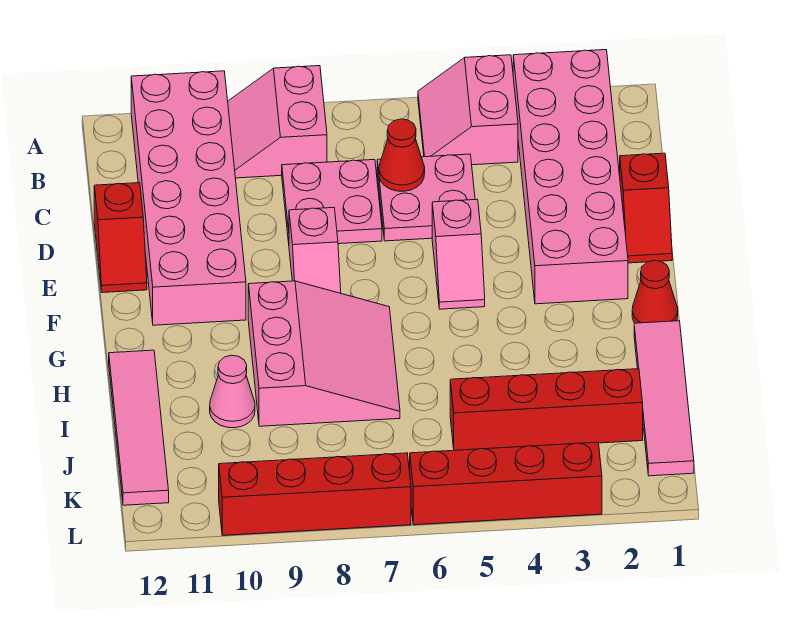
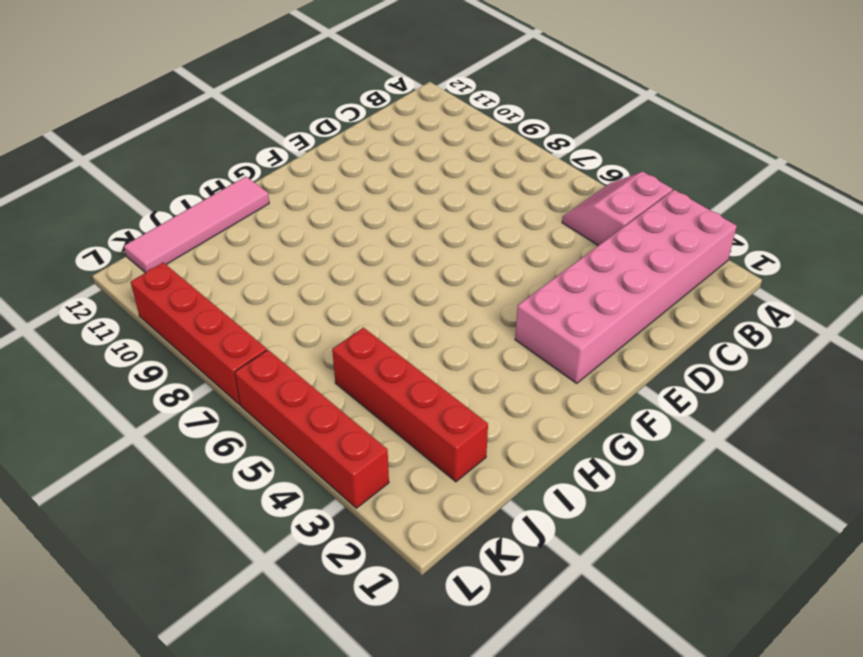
none -> pink 2x2 slope [228,66,327,178]
none -> pink 2x6 brick [131,71,246,325]
none -> pink 2x2 plate [377,154,475,241]

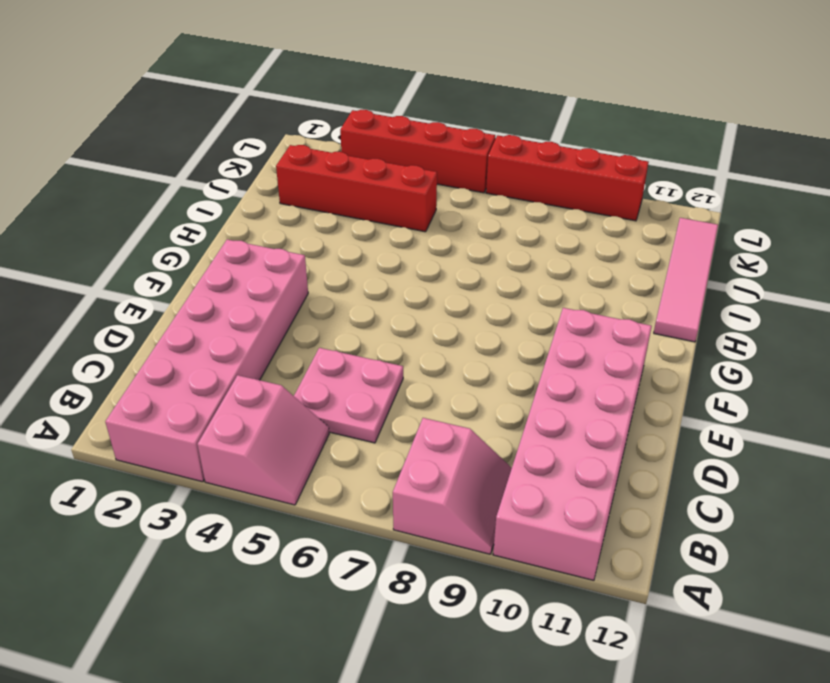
none -> pink 2x2 plate [282,160,382,244]
none -> red 1x2 slope [620,153,672,263]
none -> red 1x2 slope [94,183,147,293]

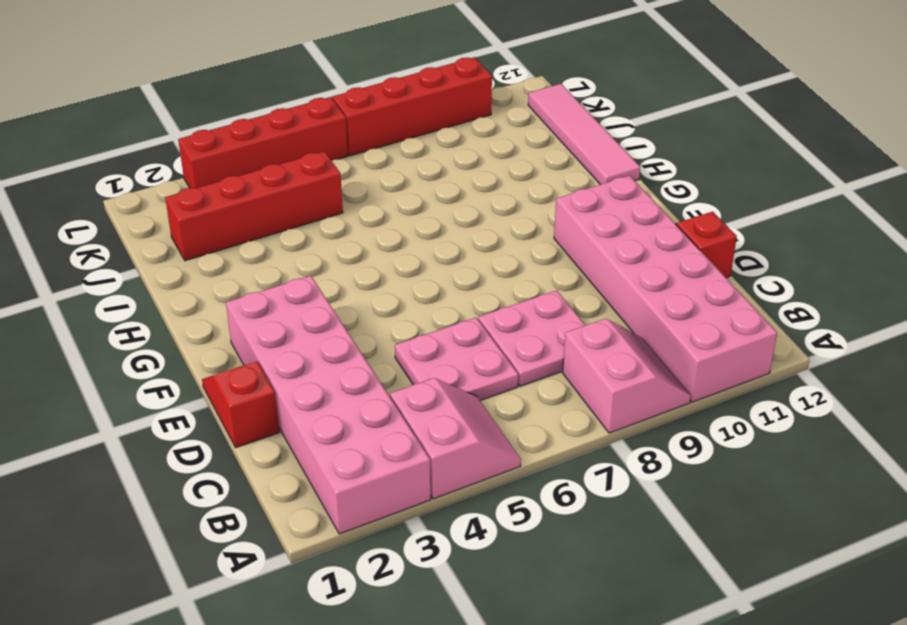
none -> pink 1x2 slope [432,199,485,309]
none -> pink 1x2 slope [289,208,341,293]
none -> red 1x1 cone [632,260,678,323]

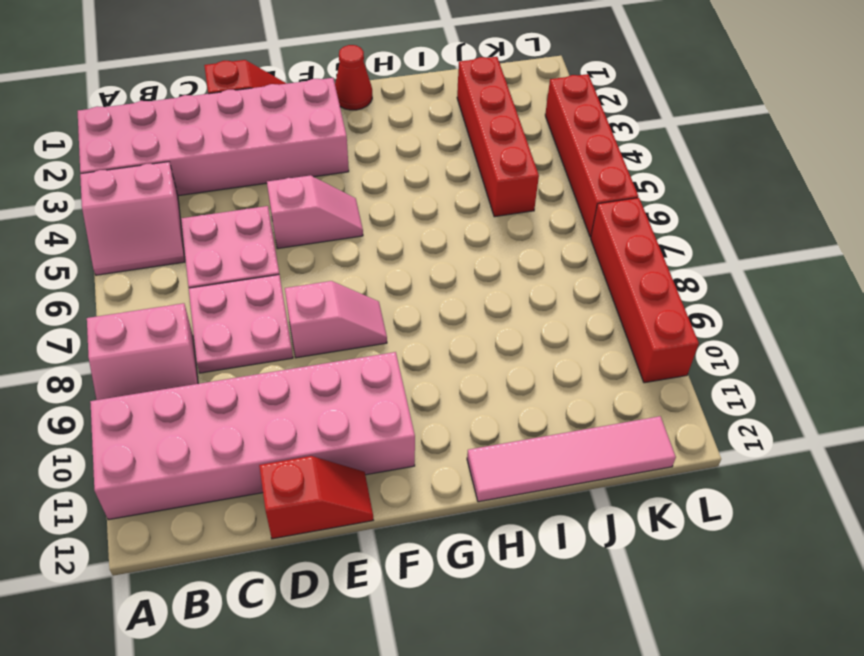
none -> pink 3x3 slope [248,281,400,426]
none -> pink 1x4 tile [634,321,694,476]
none -> pink 1x1 cone [210,355,255,428]

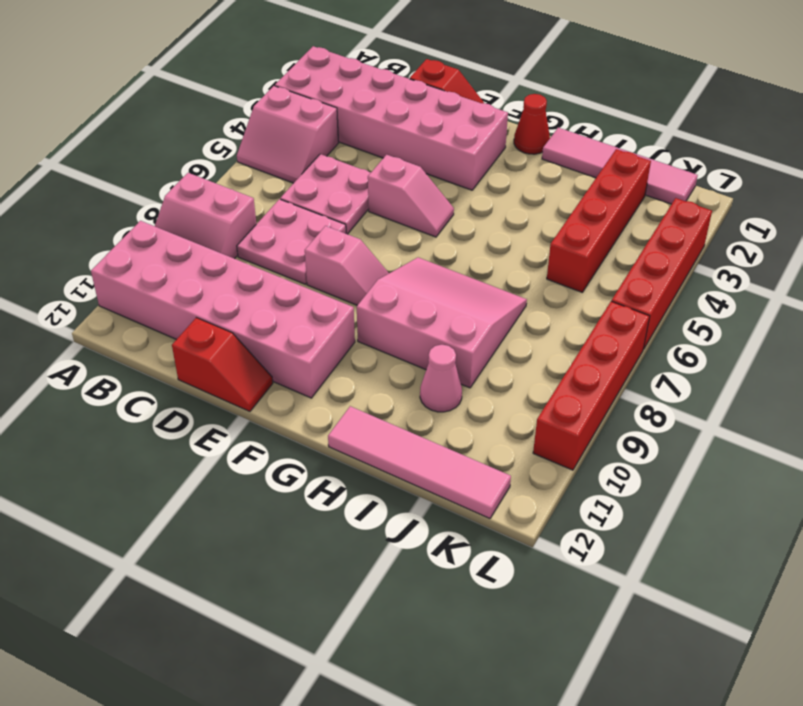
none -> red 1x1 cone [379,119,425,191]

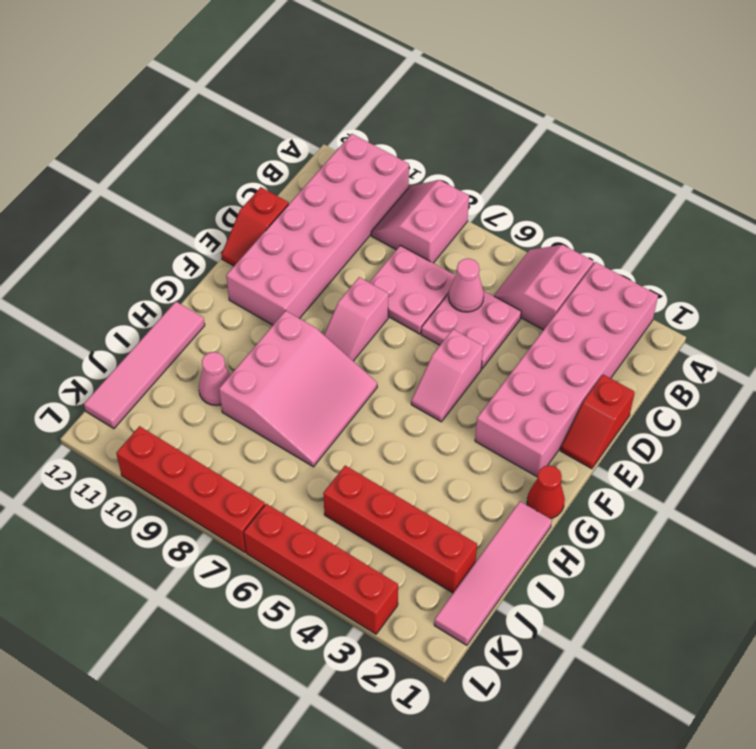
pink 1x1 cone [449,259,484,312] -> red 1x1 cone [379,119,425,191]

